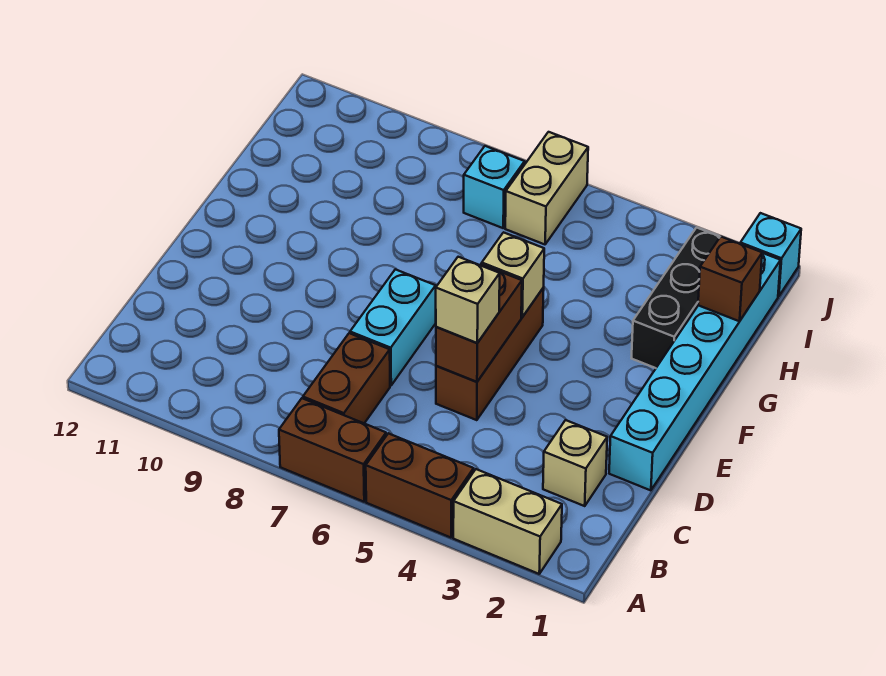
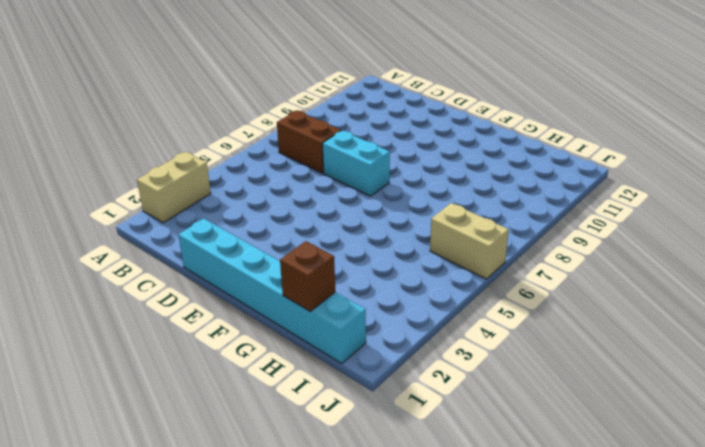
none -> brown 1x2 brick [366,433,474,538]
none -> brown 1x2 brick [279,398,386,502]
none -> tan 1x1 brick [543,420,607,506]

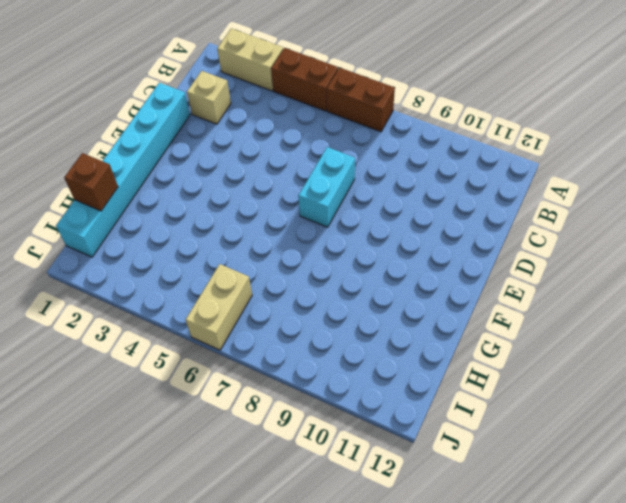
none -> brown 1x2 brick [303,333,390,423]
none -> brown 1x3 brick [436,288,544,420]
none -> black 1x3 brick [632,228,720,368]

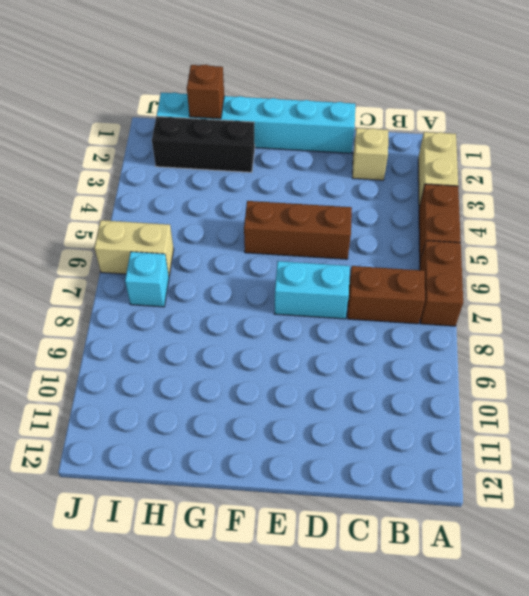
none -> cyan 1x1 brick [740,213,801,296]
none -> brown 1x2 brick [436,264,522,382]
none -> tan 1x1 brick [482,232,544,317]

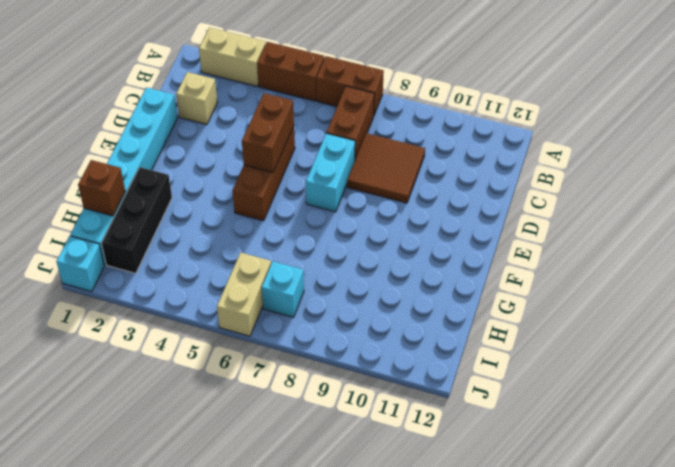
brown 2x2 tile [347,133,425,203] -> none
none -> tan 1x1 brick [482,232,544,317]
none -> tan 1x1 brick [436,257,500,343]

